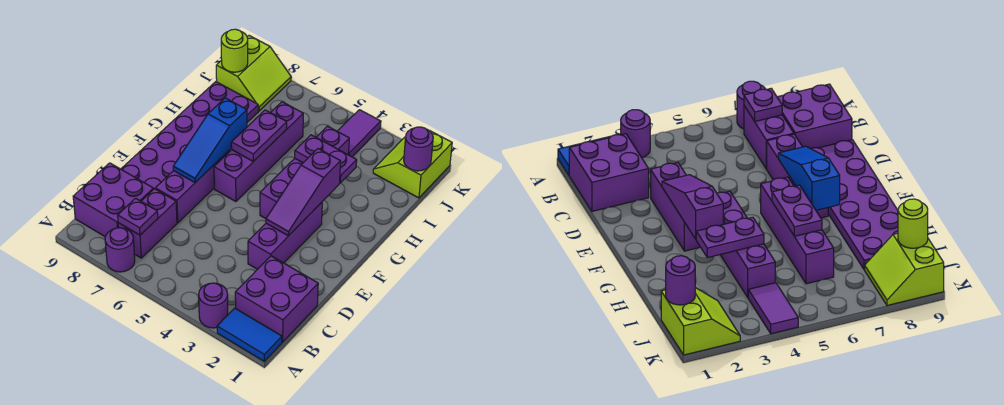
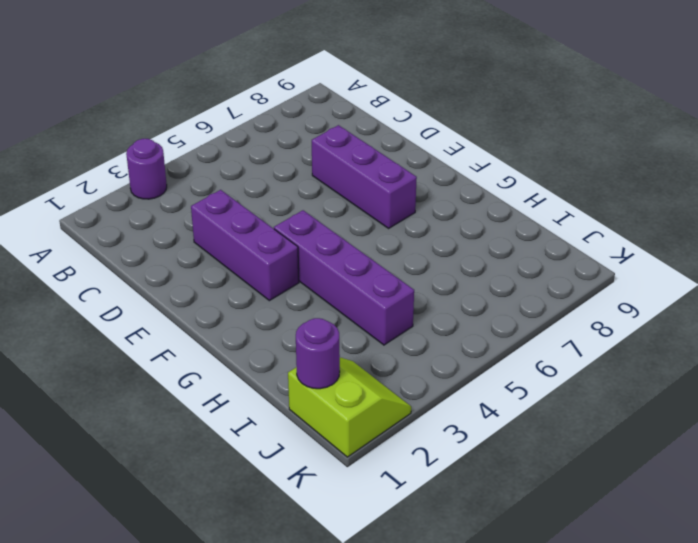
none -> blue 1x2 tile [217,308,282,361]
none -> purple 1x1 round brick [105,228,135,272]
none -> purple 2x2 brick [235,256,318,342]

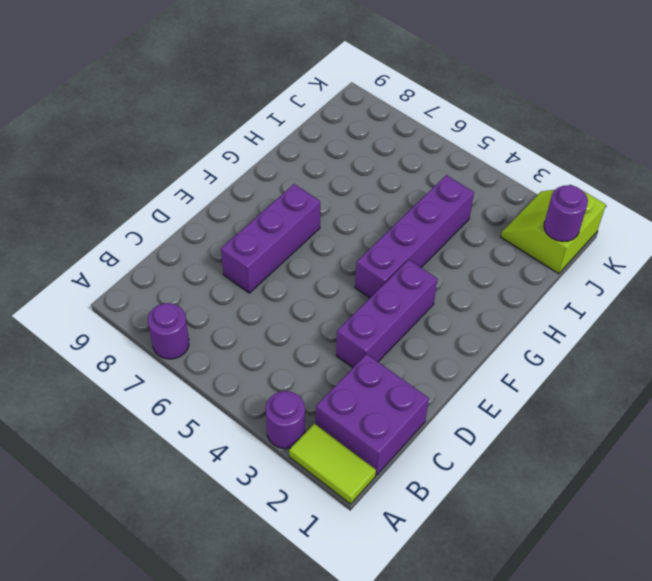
lime 1x2 tile [289,424,376,504] -> blue 1x2 tile [217,308,282,361]
none -> purple 1x2 brick [118,189,177,258]
none -> purple 2x2 brick [73,163,153,237]
none -> purple 2x6 plate [121,82,258,189]

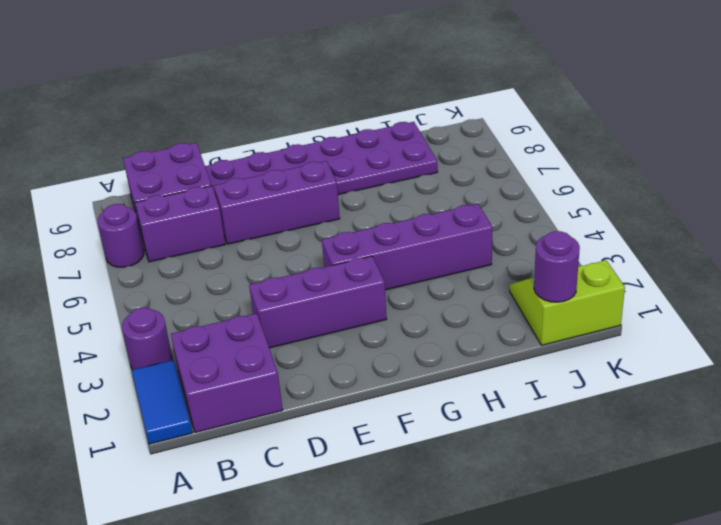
none -> purple 1x4 brick [214,102,303,201]
none -> purple 1x2 tile [337,110,381,157]
none -> lime 2x2 slope [216,36,291,111]

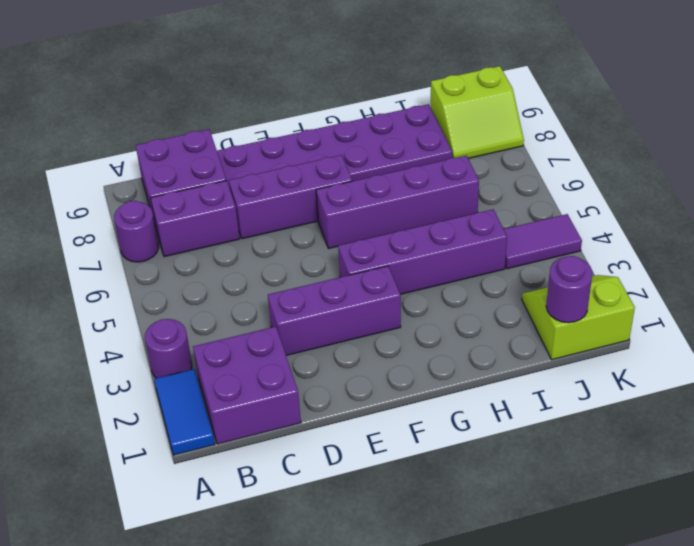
none -> purple 1x1 plate [118,198,158,235]
none -> purple 1x3 slope [266,149,341,236]
none -> blue 1x3 slope [173,98,247,182]

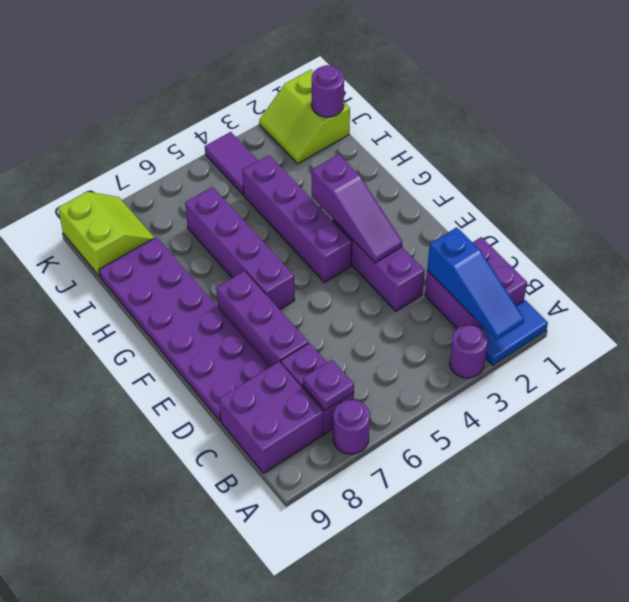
blue 1x3 slope [427,227,524,340] -> blue 1x3 slope moved to [173,98,247,182]
none -> purple 1x2 plate [231,110,287,161]
none -> purple 1x2 plate [295,135,357,183]
none -> lime 1x1 round brick [221,29,248,72]

